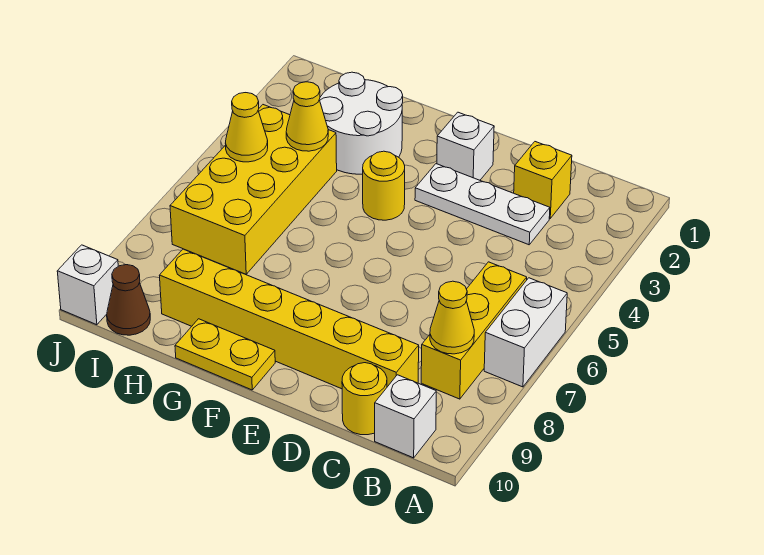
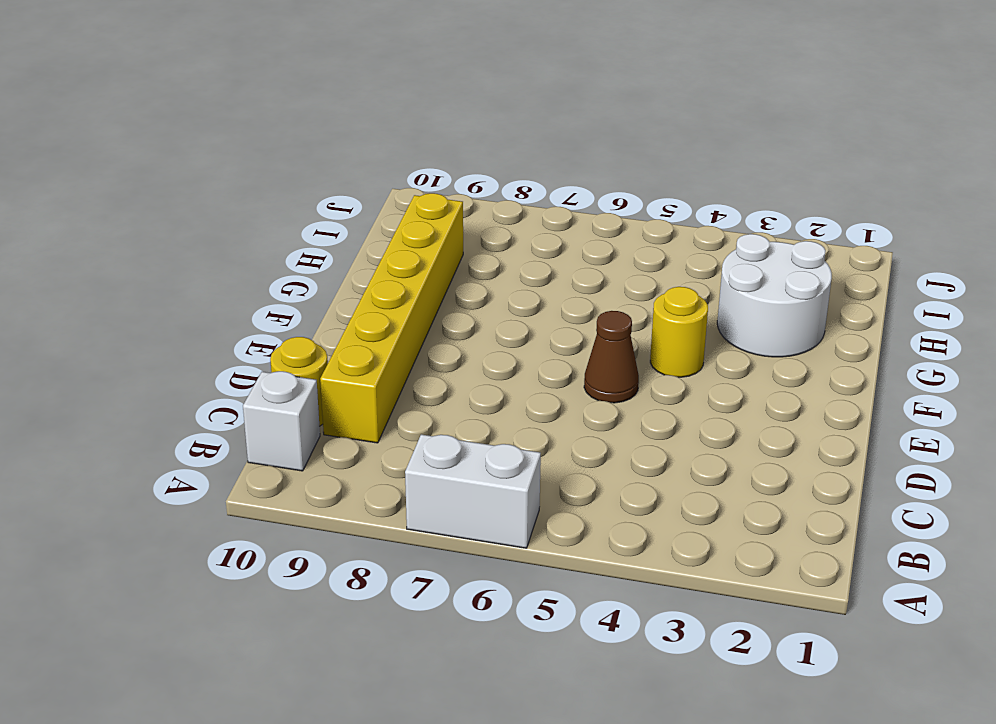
brown 1x1 cone [584,311,639,403] -> brown 1x1 cone moved to [107,265,150,335]
none -> yellow 1x3 brick [421,262,527,399]
none -> yellow 1x1 brick [514,142,572,218]
none -> white 1x3 plate [415,164,550,245]

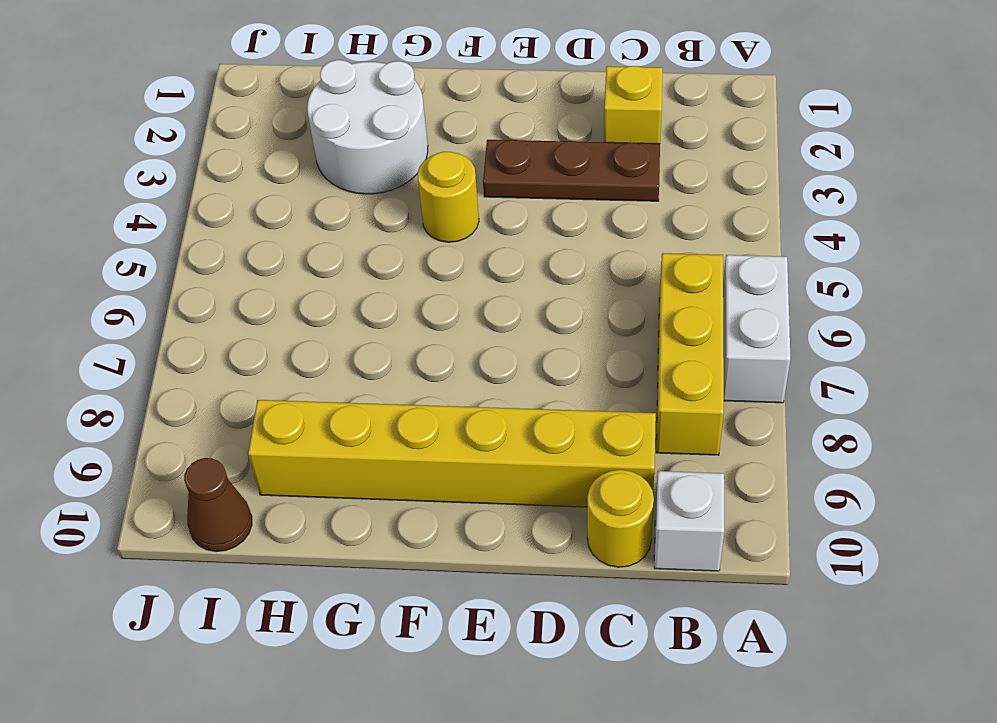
brown 1x3 plate [483,140,660,201] -> white 1x3 plate [415,164,550,245]
none -> white 1x1 brick [437,112,494,180]
none -> yellow 1x2 plate [175,319,275,390]
none -> yellow 2x4 brick [170,105,337,274]

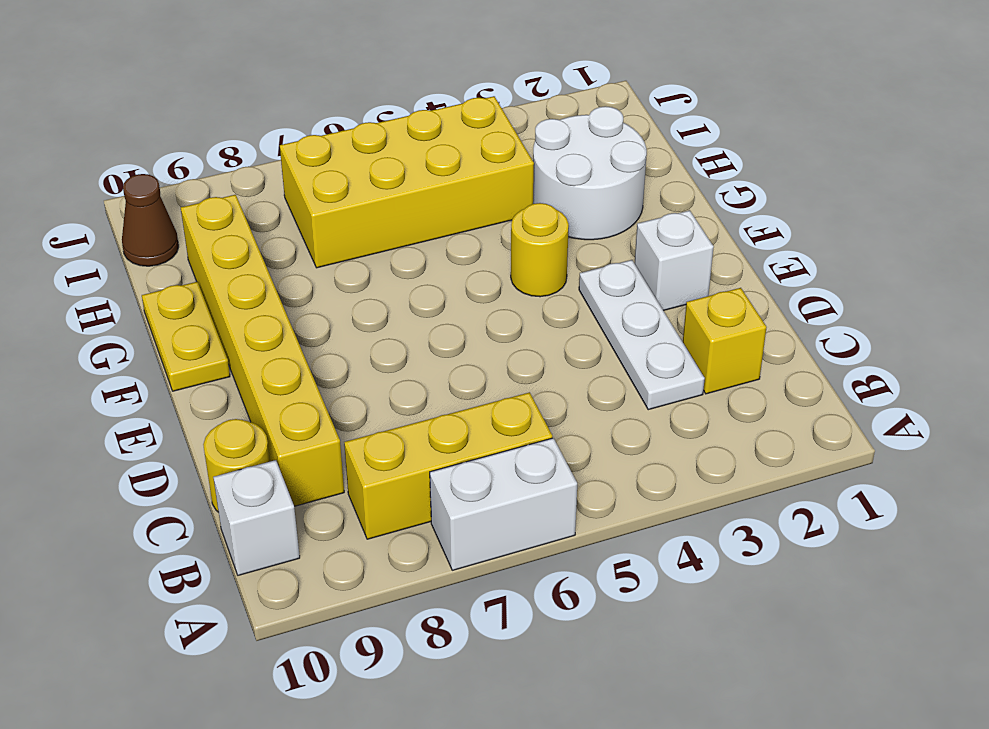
none -> white 1x1 brick [57,245,118,325]
none -> yellow 1x1 cone [430,281,474,354]
none -> yellow 1x1 cone [286,82,328,151]

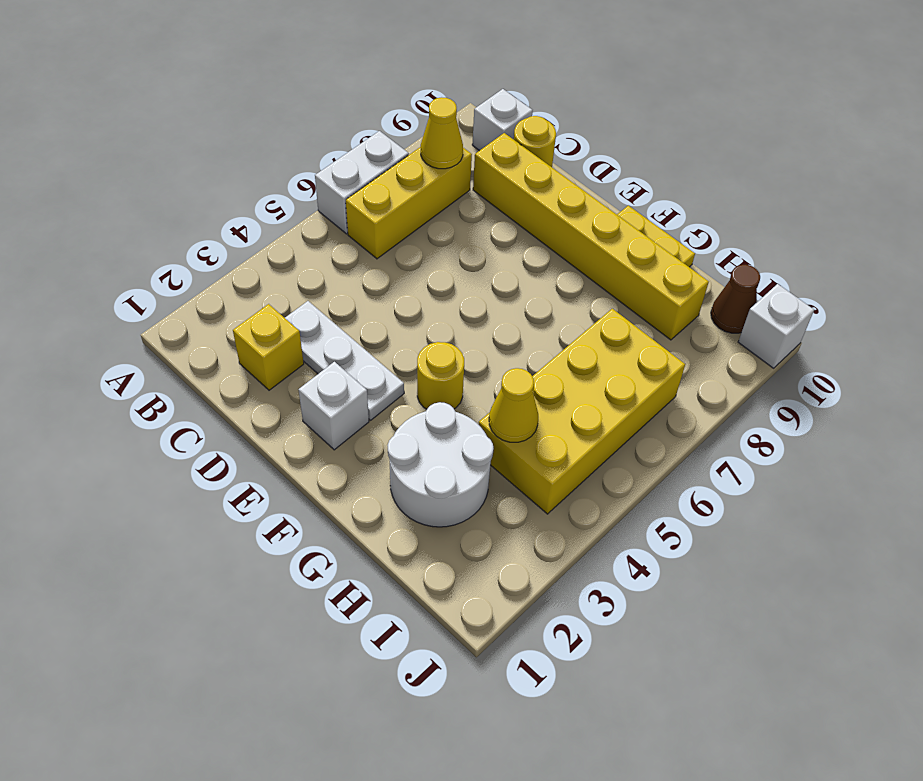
none -> yellow 1x1 cone [226,93,268,162]

